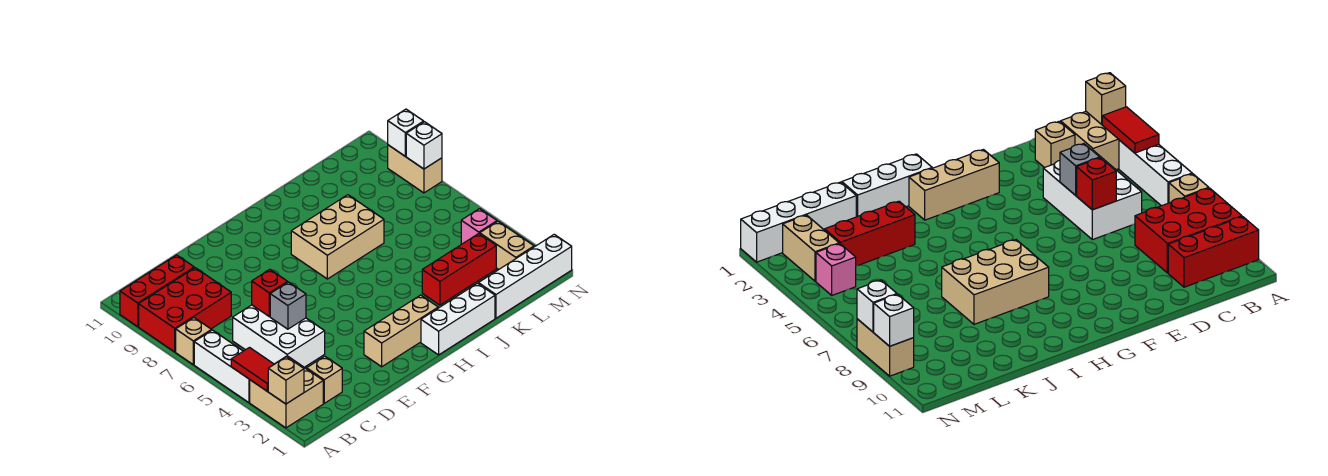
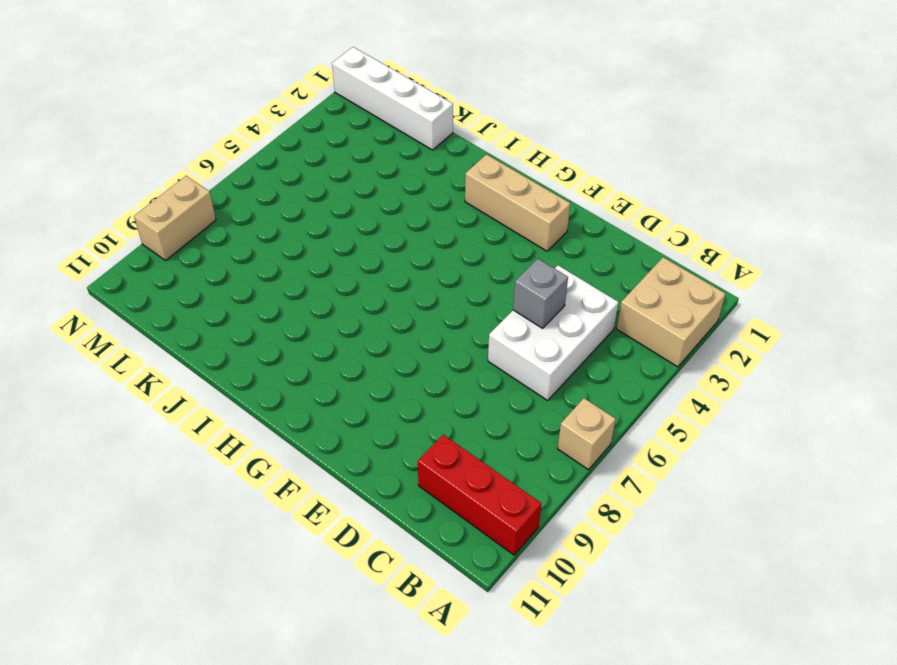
none -> white 1x3 brick [194,330,250,403]
none -> red 2x3 brick [139,268,231,352]
none -> tan 1x1 brick [307,356,342,403]

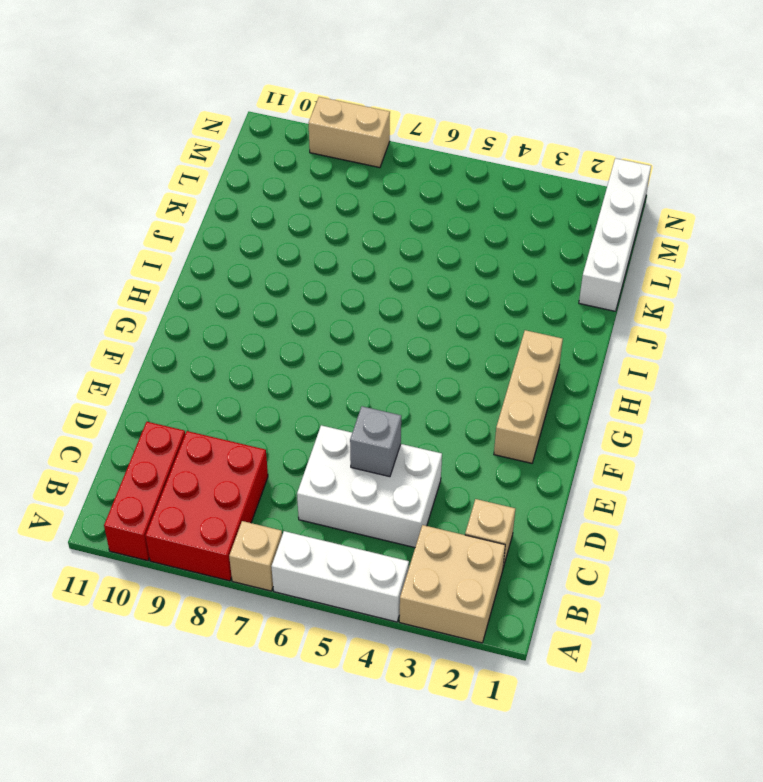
none -> white 1x3 brick [421,283,495,355]
none -> tan 2x3 brick [291,195,384,279]
none -> red 1x3 brick [422,234,496,305]

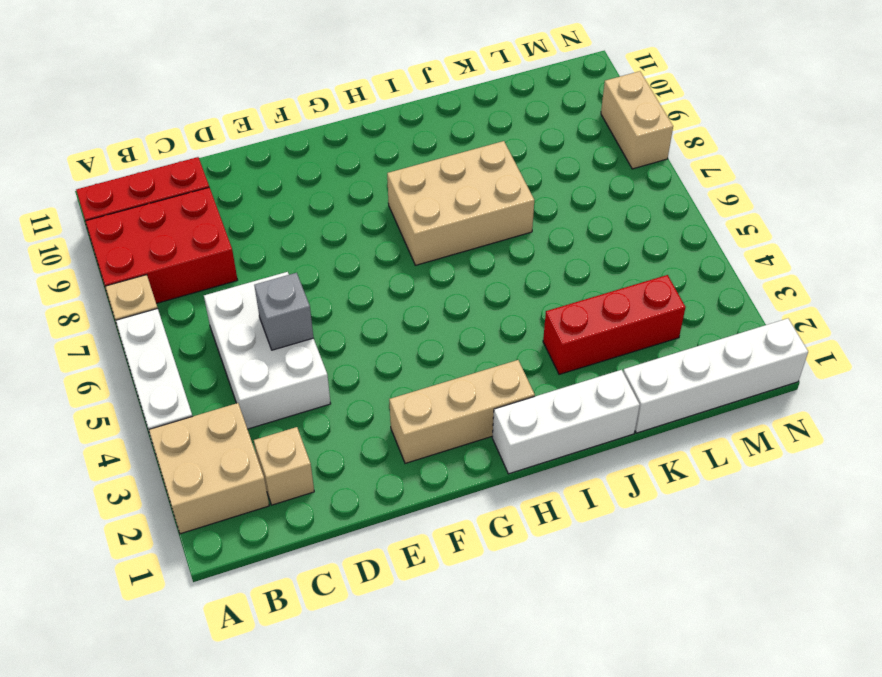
none -> tan 1x2 brick [480,221,534,270]
none -> pink 1x1 brick [461,209,497,244]
none -> tan 1x1 brick [268,357,304,404]

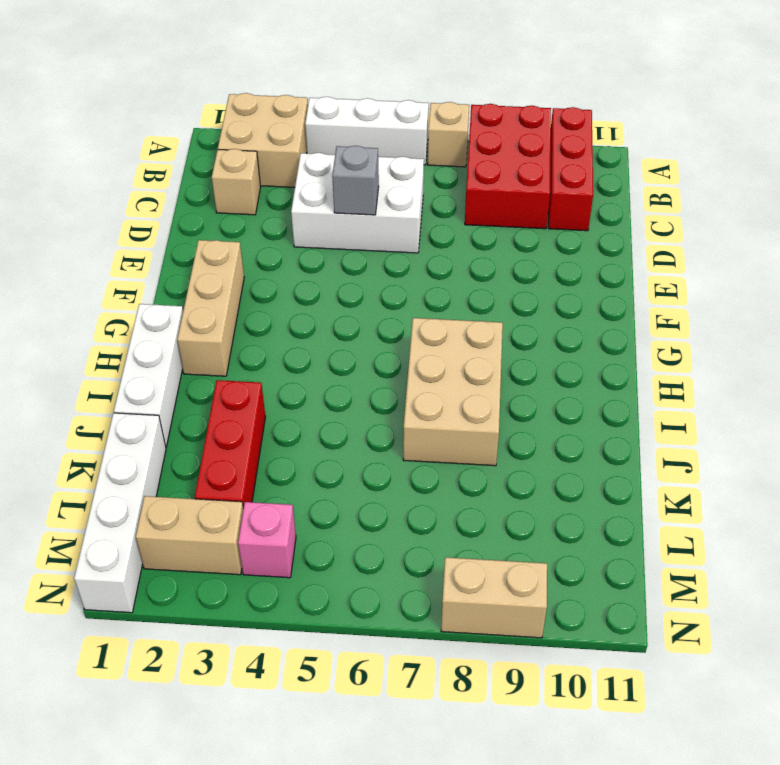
none -> tan 1x1 brick [268,357,304,404]
none -> red 1x2 tile [231,348,274,391]
none -> red 1x1 brick [252,270,288,316]

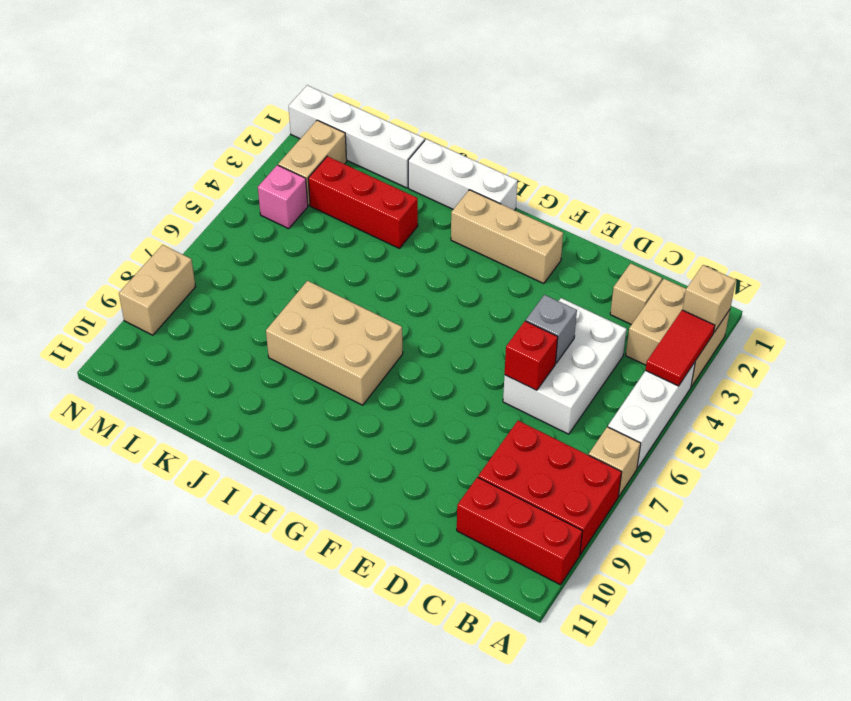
none -> white 1x1 brick [406,122,442,169]
none -> white 1x1 brick [388,109,424,156]

